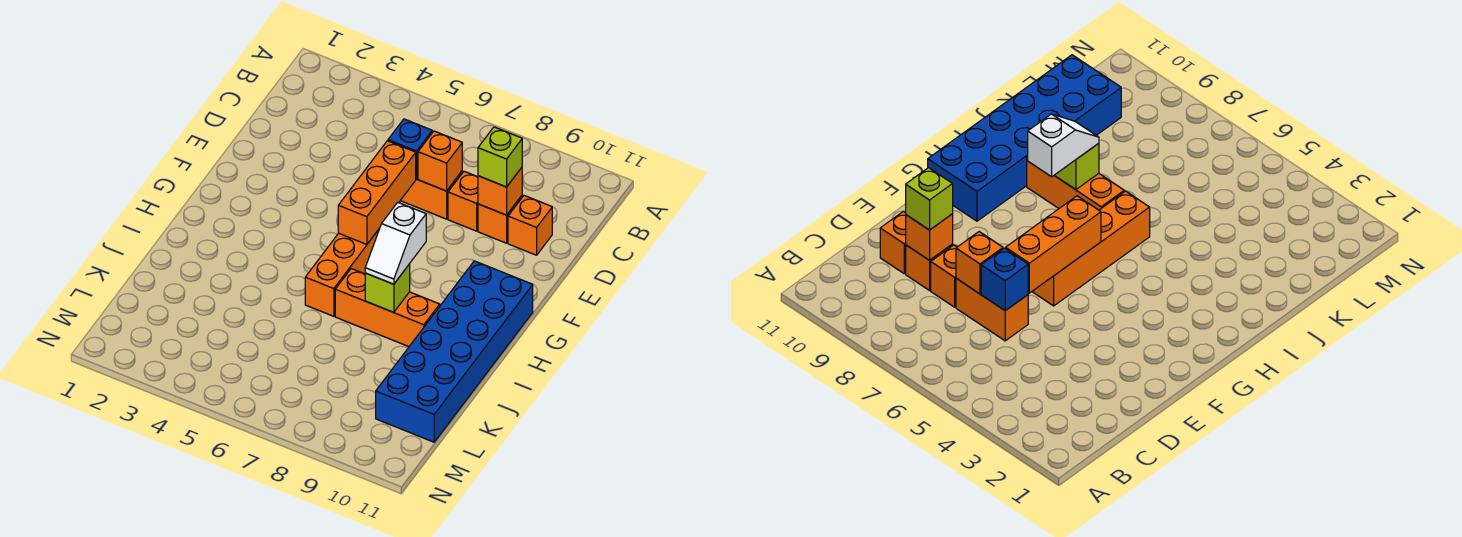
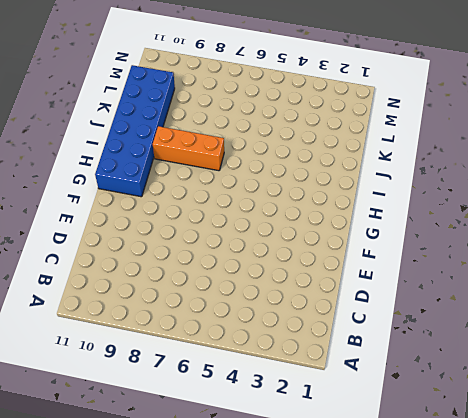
none -> orange 1x2 brick [400,172,462,219]
none -> orange 1x1 brick [448,171,478,231]
none -> orange 1x1 brick [478,196,522,243]

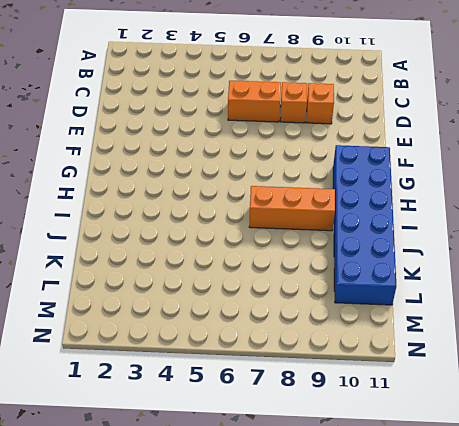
none -> orange 1x1 brick [508,196,552,255]
none -> orange 1x4 brick [305,228,380,316]
none -> blue 1x1 brick [388,119,432,179]

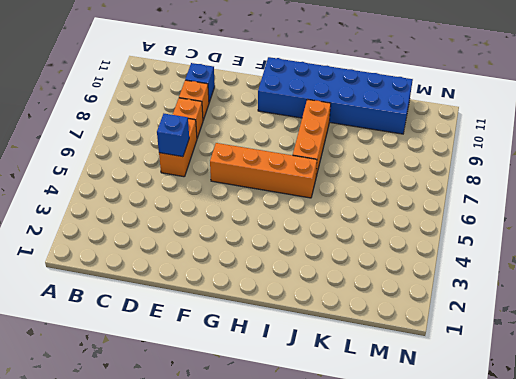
blue 1x1 brick [185,63,215,102] -> orange 1x1 brick [508,196,552,255]
none -> orange 1x1 brick [418,131,462,191]
none -> orange 1x1 brick [478,168,522,215]
none -> orange 1x3 brick [338,141,416,244]

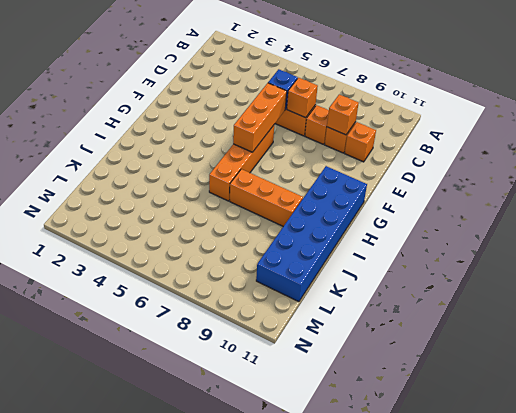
none -> lime 1x1 brick [365,264,410,312]
none -> lime 1x1 brick [478,127,522,187]
none -> white 1x2 slope [365,203,426,284]

